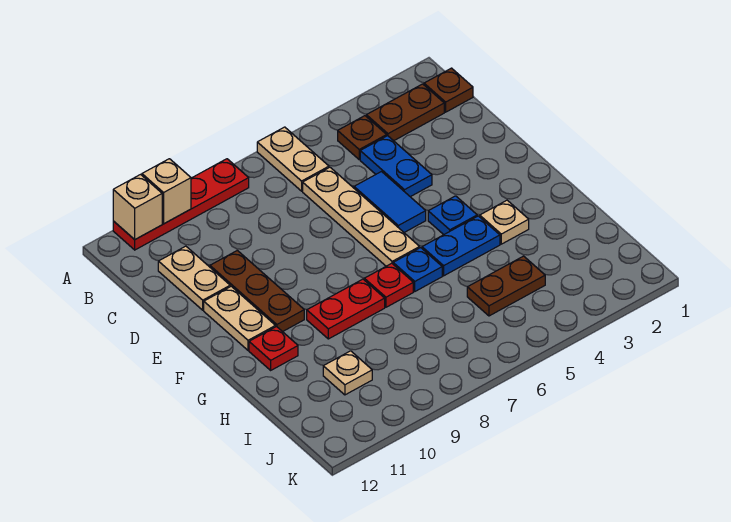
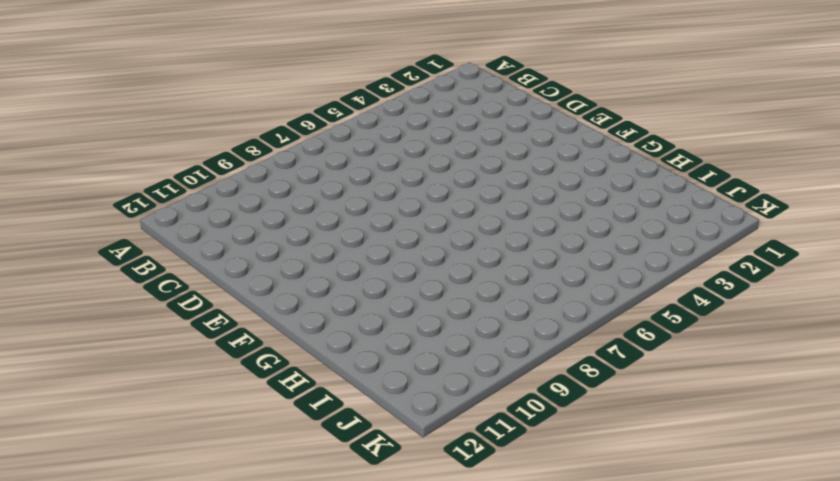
none -> tan 1x2 plate [257,127,329,191]
none -> red 1x4 plate [113,159,249,250]
none -> brown 1x1 plate [424,68,473,112]

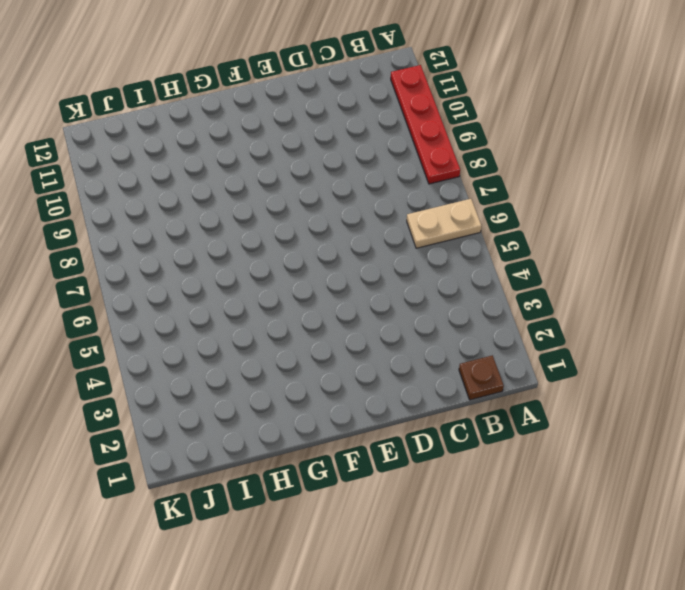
none -> brown 1x2 plate [366,84,444,141]
none -> brown 1x1 plate [338,116,387,159]
none -> blue 1x2 plate [360,136,432,197]

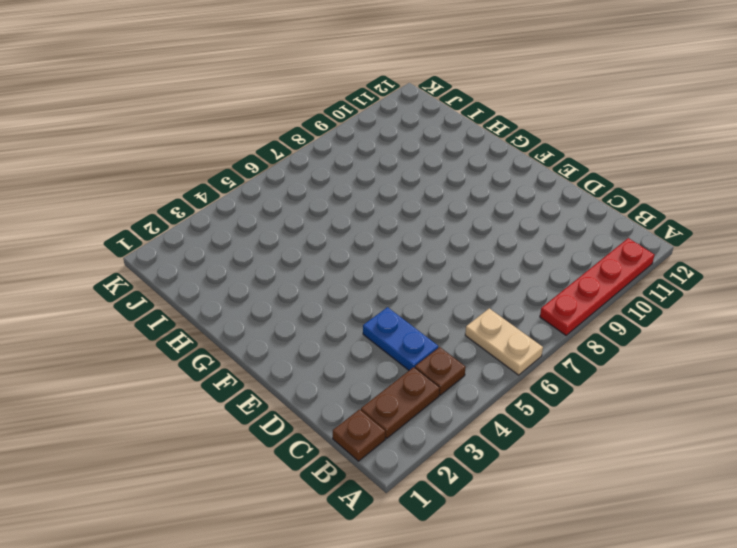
none -> tan 1x4 plate [303,167,420,266]
none -> tan 1x2 plate [158,246,230,310]
none -> blue 1x2 tile [354,172,426,232]

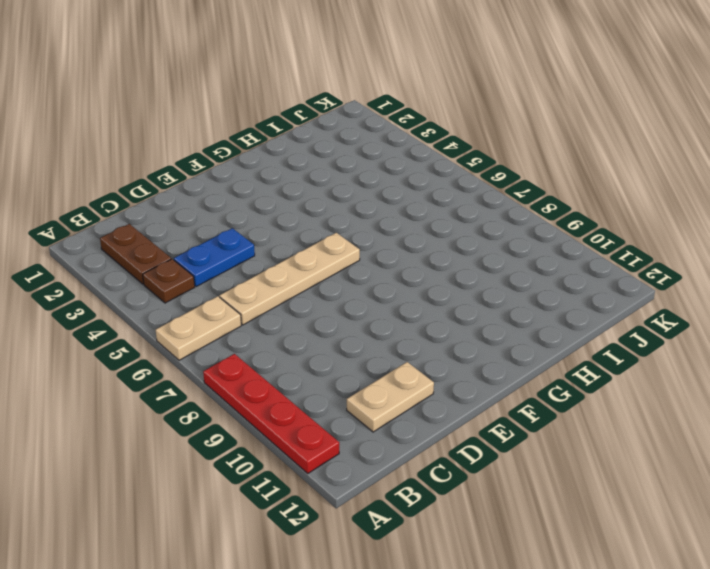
none -> brown 1x1 plate [424,68,473,112]
none -> blue 1x2 tile [354,172,426,232]
none -> brown 1x3 plate [210,250,304,332]

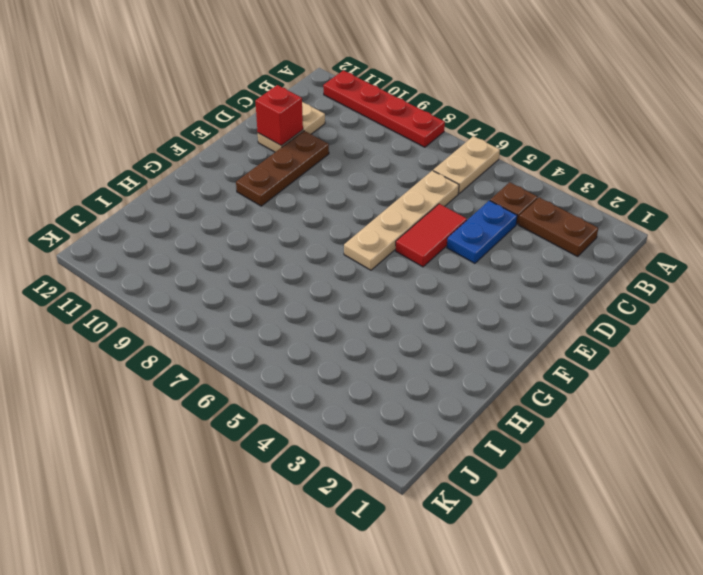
red 1x2 tile [396,204,467,267] -> blue 1x2 tile [354,172,426,232]
red 1x1 brick [255,85,303,146] -> none
none -> brown 1x1 plate [424,68,473,112]
none -> tan 1x2 plate [204,286,275,350]
none -> blue 1x1 plate [428,196,477,235]

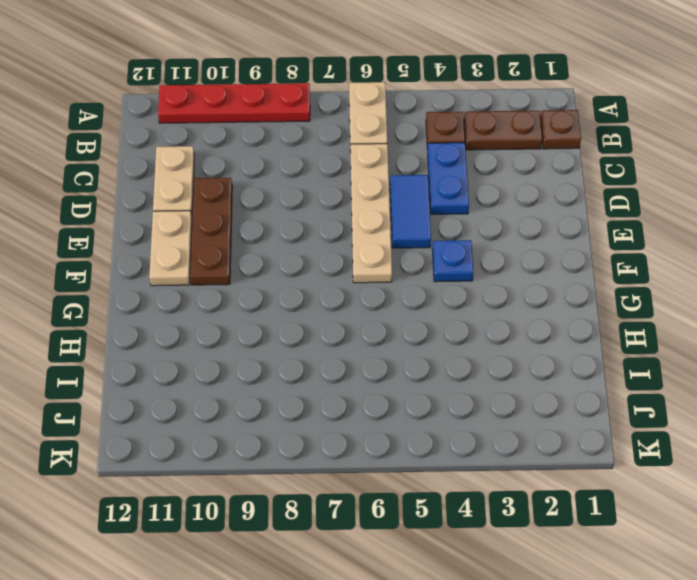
none -> tan 1x1 plate [480,200,529,244]
none -> blue 1x2 plate [422,216,500,276]
none -> blue 1x1 plate [393,248,442,291]

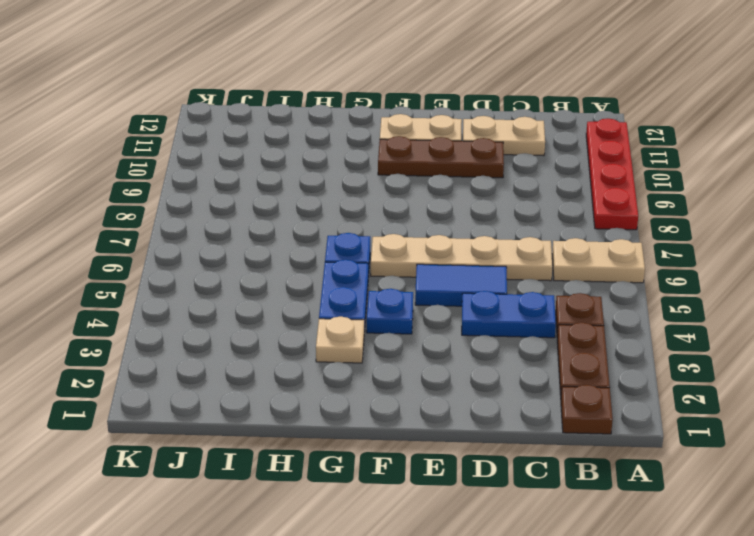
none -> red 1x1 plate [364,263,413,307]
none -> red 1x2 plate [307,279,385,339]
none -> red 1x1 plate [249,327,298,370]

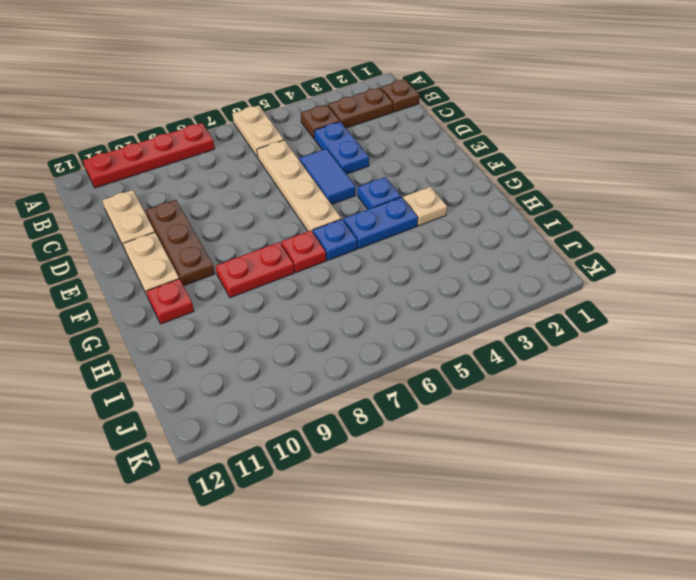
none -> brown 1x2 plate [467,256,545,316]
none -> tan 1x1 plate [323,351,372,395]
none -> tan 1x1 brick [142,159,191,224]

